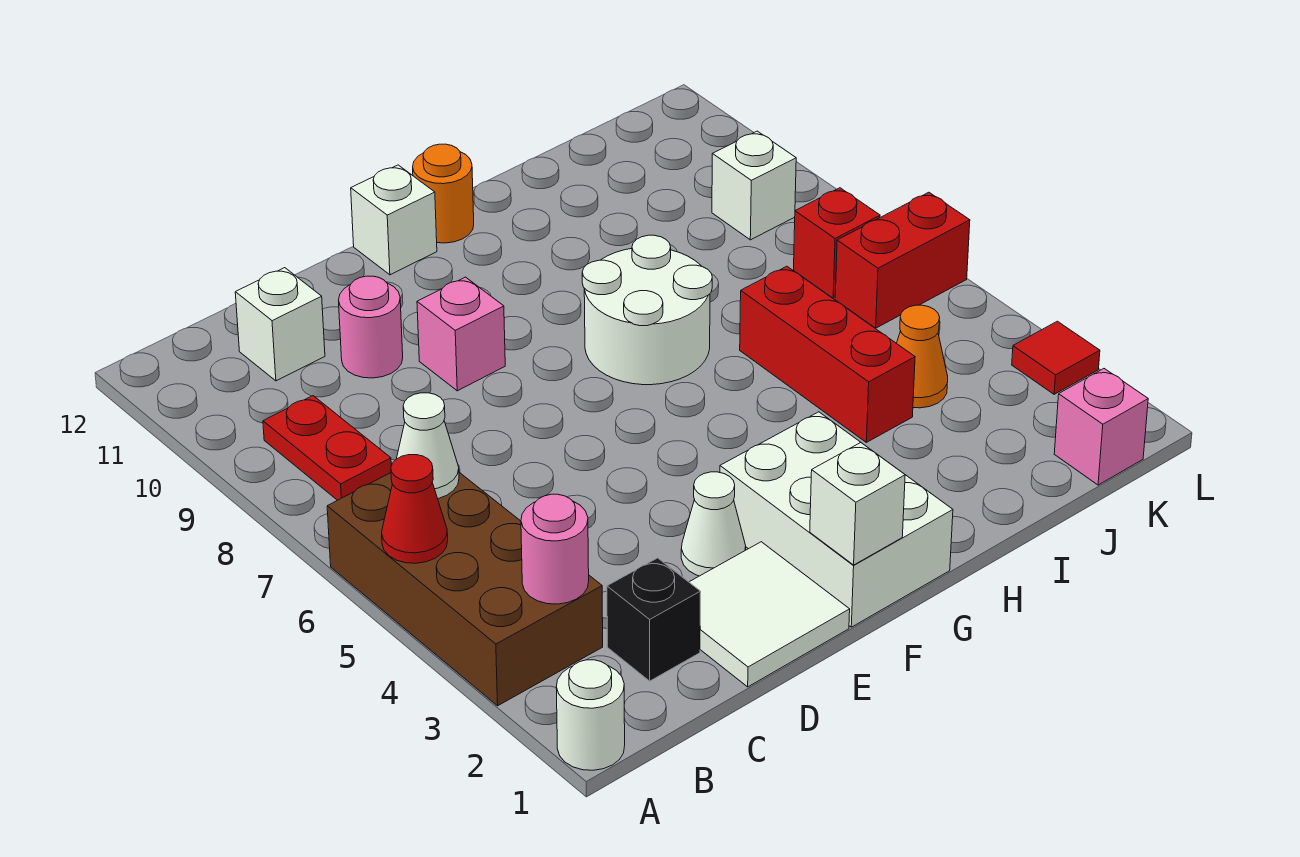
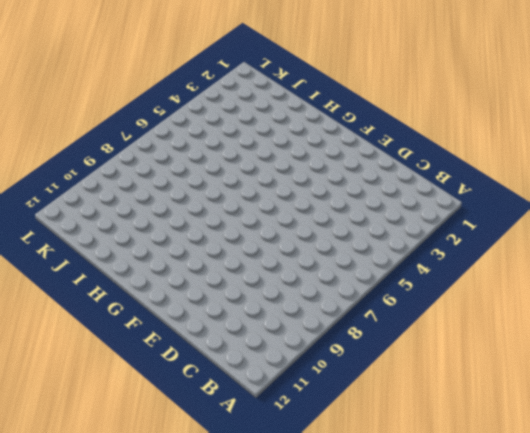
none -> white 1x1 round brick [556,660,625,770]
none -> brown 2x4 brick [327,472,603,706]
none -> red 1x2 plate [263,396,391,500]

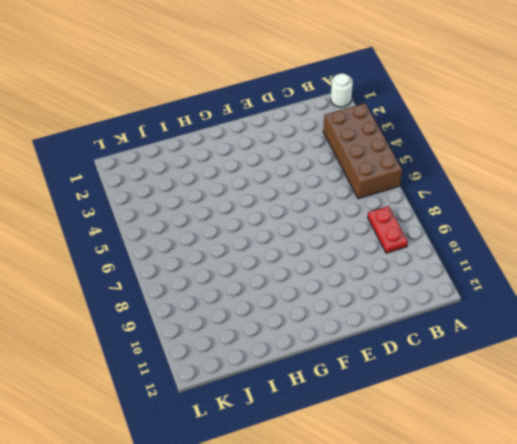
none -> black 1x1 brick [607,558,701,681]
none -> white 1x1 brick [235,268,325,381]
none -> white 2x2 tile [689,542,850,687]

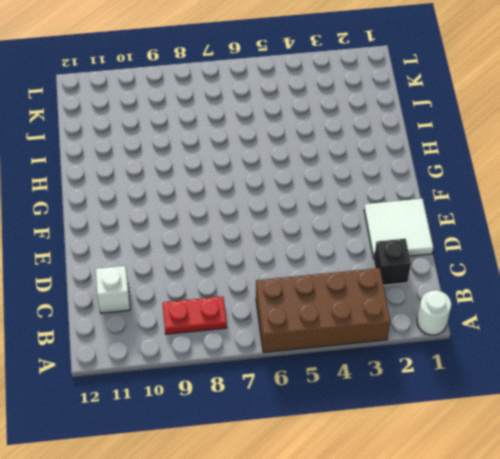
none -> pink 1x1 round brick [338,276,403,378]
none -> white 1x1 cone [681,472,746,576]
none -> pink 1x1 brick [417,277,505,391]

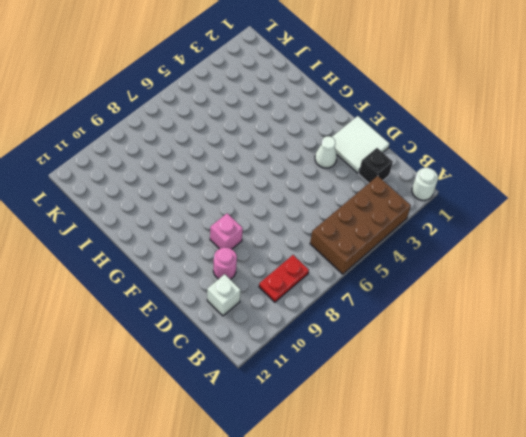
none -> white 2x3 brick [720,412,953,627]
none -> white 1x1 brick [351,165,437,275]
none -> white 2x2 round brick [582,235,712,385]

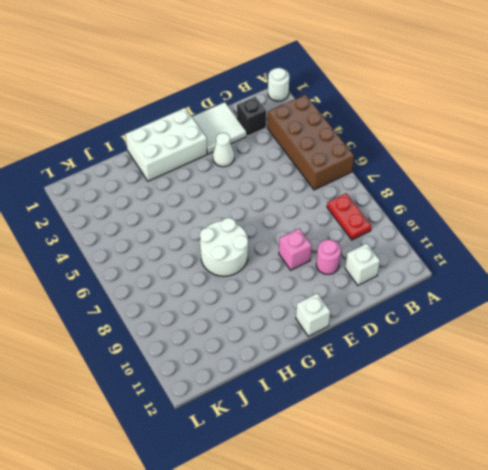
white 2x3 brick [125,108,207,181] -> white 2x3 brick turned to [720,412,953,627]
none -> orange 1x1 round brick [413,144,474,243]
none -> red 1x3 brick [740,266,915,442]
none -> orange 1x1 cone [897,305,948,408]

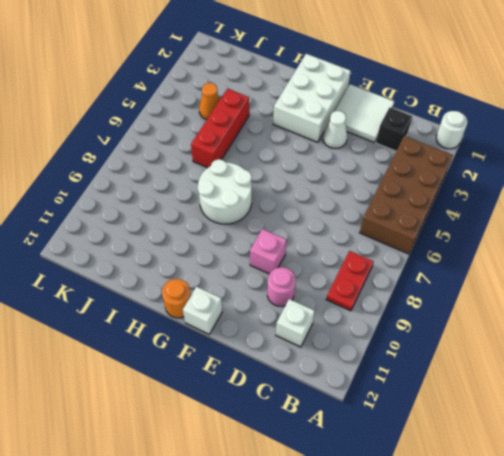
none -> pink 1x1 brick [1054,369,1148,485]
none -> red 1x2 brick [835,192,970,328]
none -> red 1x1 brick [794,188,880,298]

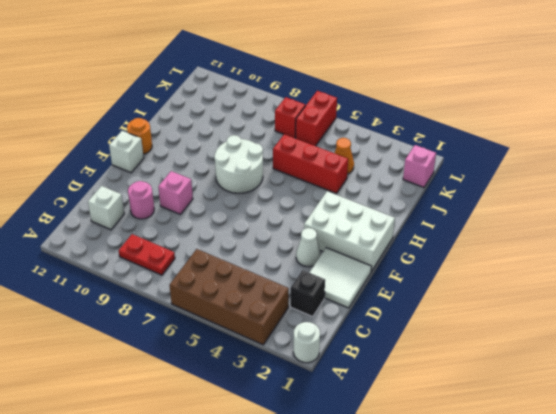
none -> white 1x1 brick [712,131,796,240]
none -> red 1x1 tile [1012,321,1100,394]
none -> red 1x1 cone [382,455,448,563]

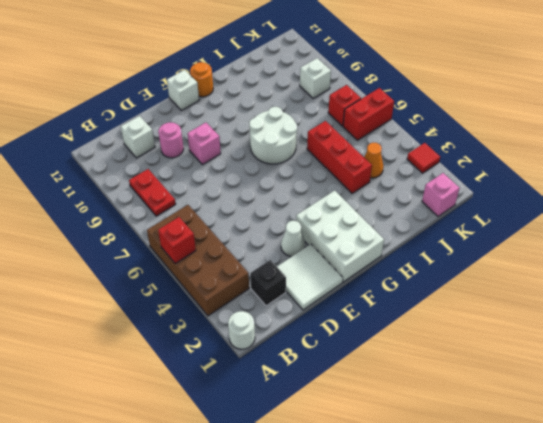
red 1x1 brick [158,217,196,264] -> red 1x1 cone [382,455,448,563]
none -> pink 1x1 round brick [521,494,589,604]
none -> white 1x1 cone [397,393,459,499]
none -> white 1x1 brick [810,443,905,565]

